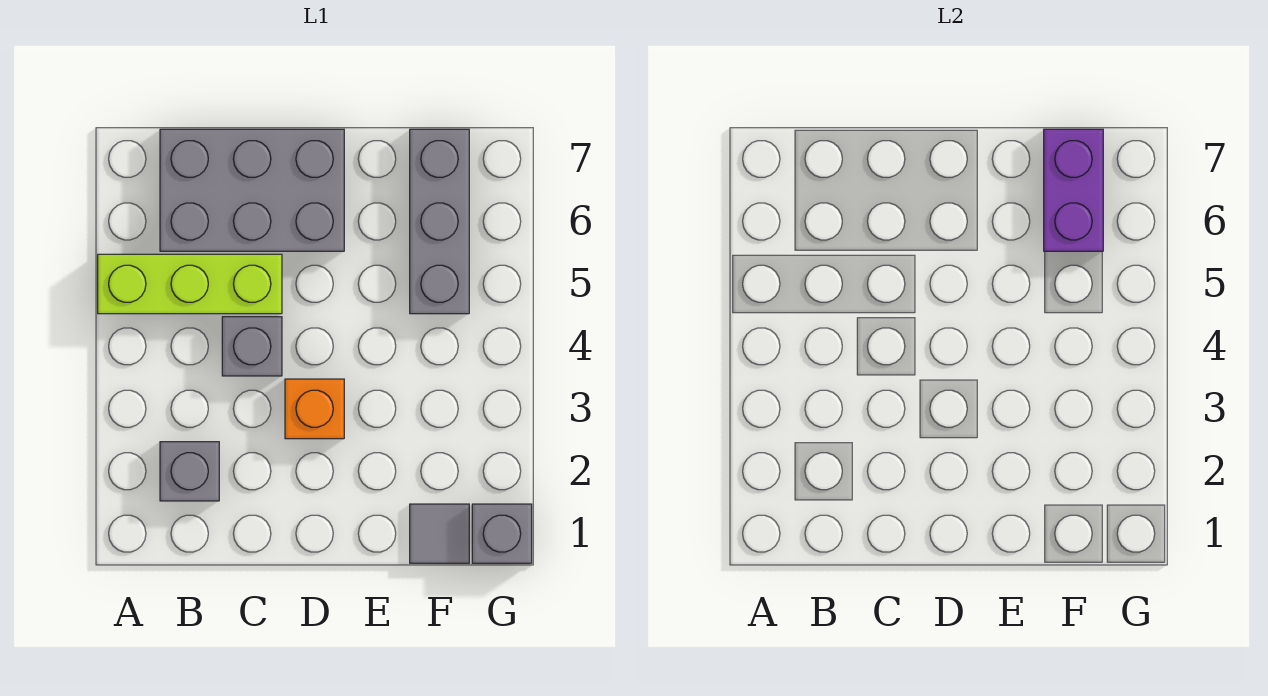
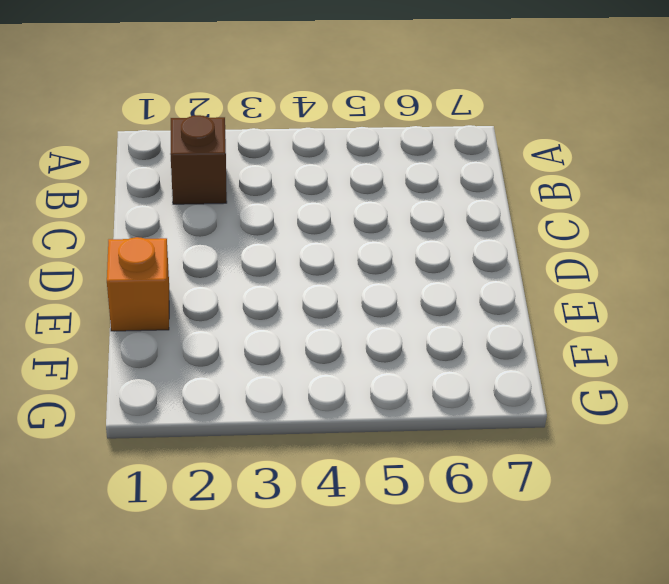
brown 1x1 brick [170,115,227,204] -> grey 1x1 brick [160,442,219,501]
orange 1x1 brick [107,237,169,331] -> orange 1x1 brick moved to [285,379,344,439]
none -> lime 1x3 brick [98,254,282,314]
none -> grey 2x3 brick [160,129,344,251]

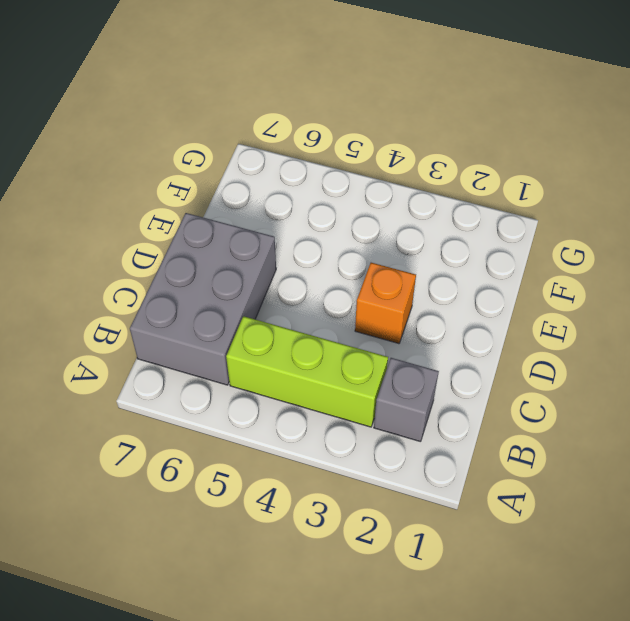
lime 1x3 brick [226,316,388,427] -> lime 1x3 brick turned to [98,254,282,314]
none -> grey 1x1 brick [222,317,282,376]
none -> grey 1x1 tile [410,504,469,563]

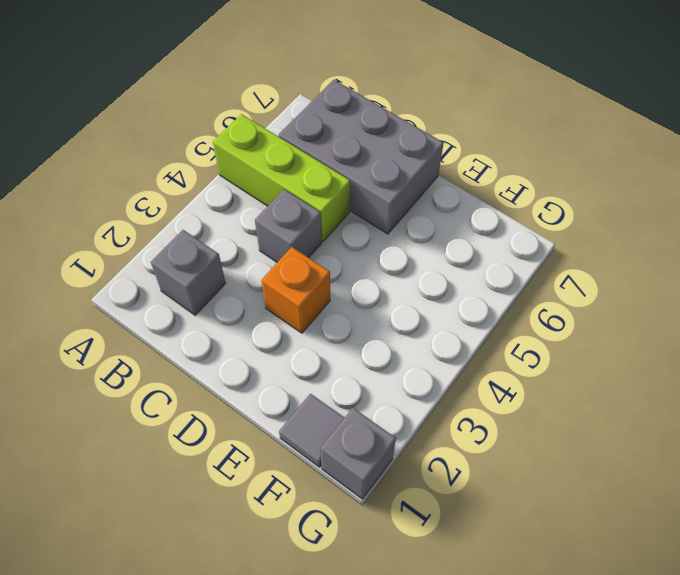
none -> grey 1x3 brick [410,129,469,314]
none -> purple 1x2 brick [1044,129,1103,251]

